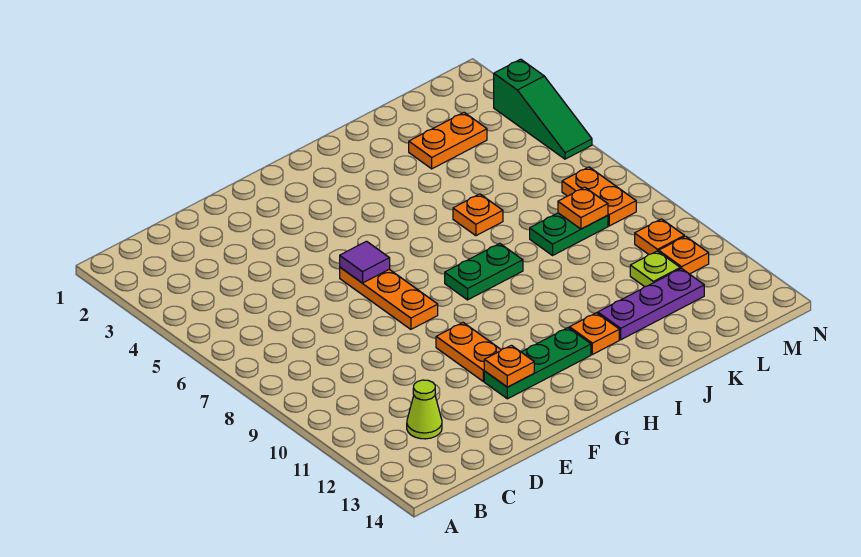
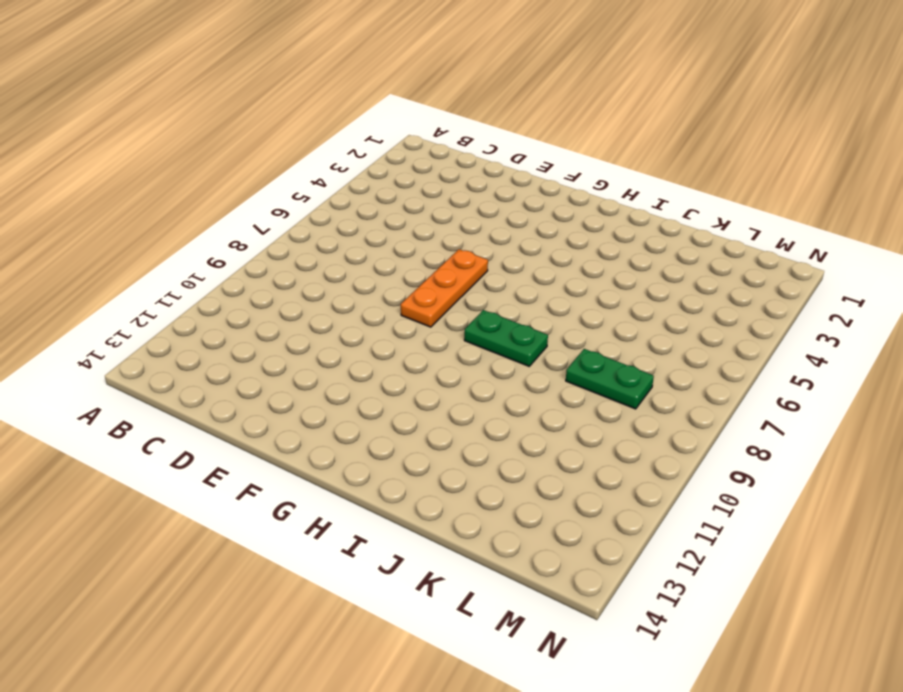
none -> lime 1x1 cone [407,380,442,439]
none -> orange 1x2 plate [436,323,501,381]
none -> green 1x3 plate [484,328,591,399]

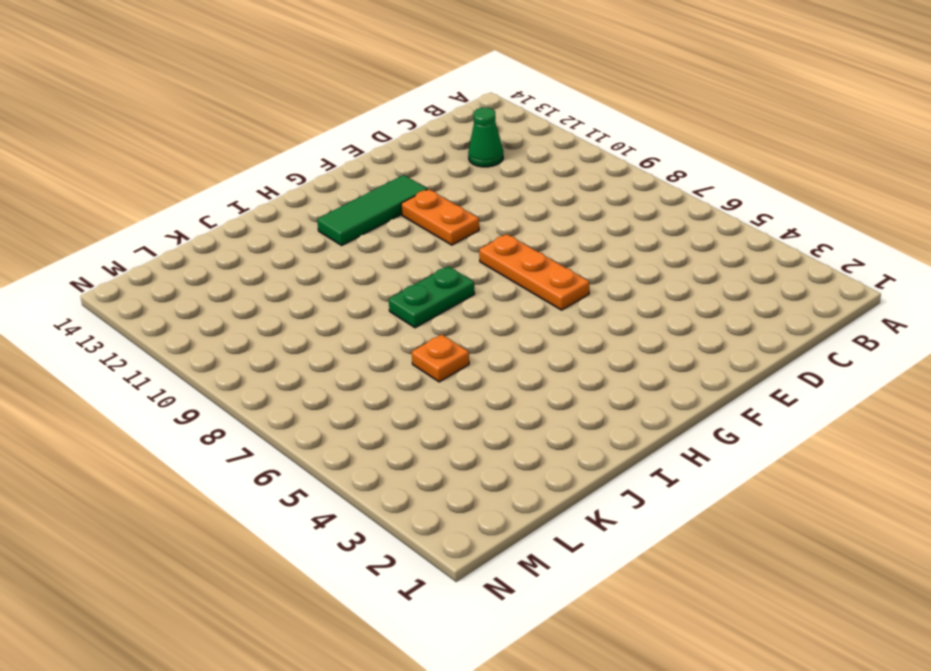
green 1x1 cone [468,108,503,167] -> lime 1x1 cone [407,380,442,439]
green 1x3 tile [317,175,427,245] -> green 1x3 plate [484,328,591,399]
none -> orange 1x1 plate [569,313,619,354]
none -> purple 1x3 plate [598,268,704,340]
none -> orange 1x2 plate [409,113,487,169]

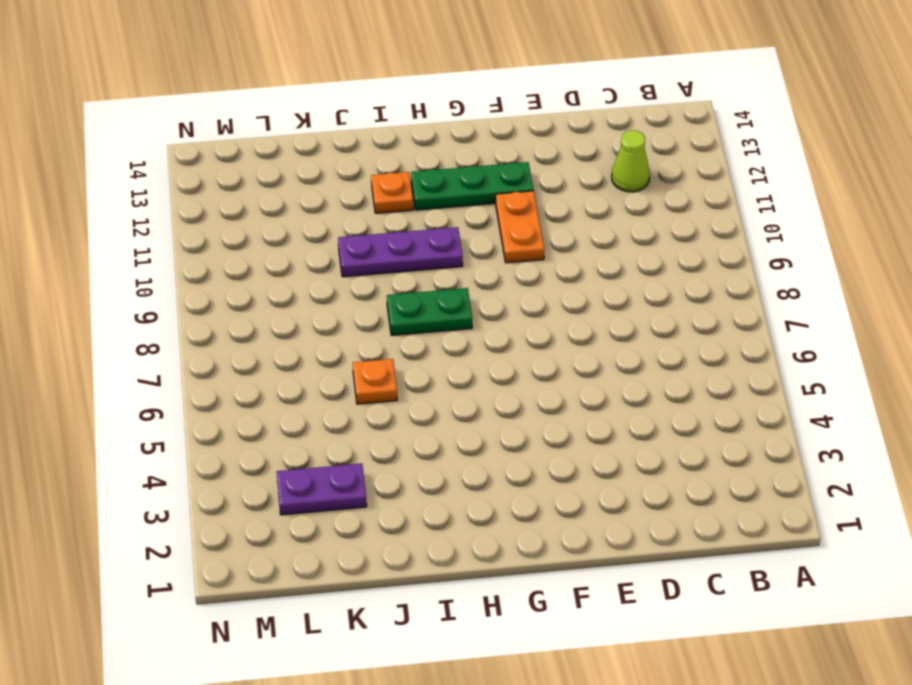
purple 1x3 plate [338,227,463,277] -> purple 1x3 plate moved to [598,268,704,340]
purple 1x2 plate [277,463,367,515] -> orange 1x2 plate [409,113,487,169]
none -> orange 1x3 plate [340,267,438,329]
none -> green 1x2 plate [530,213,608,255]
none -> lime 1x1 plate [630,251,680,287]

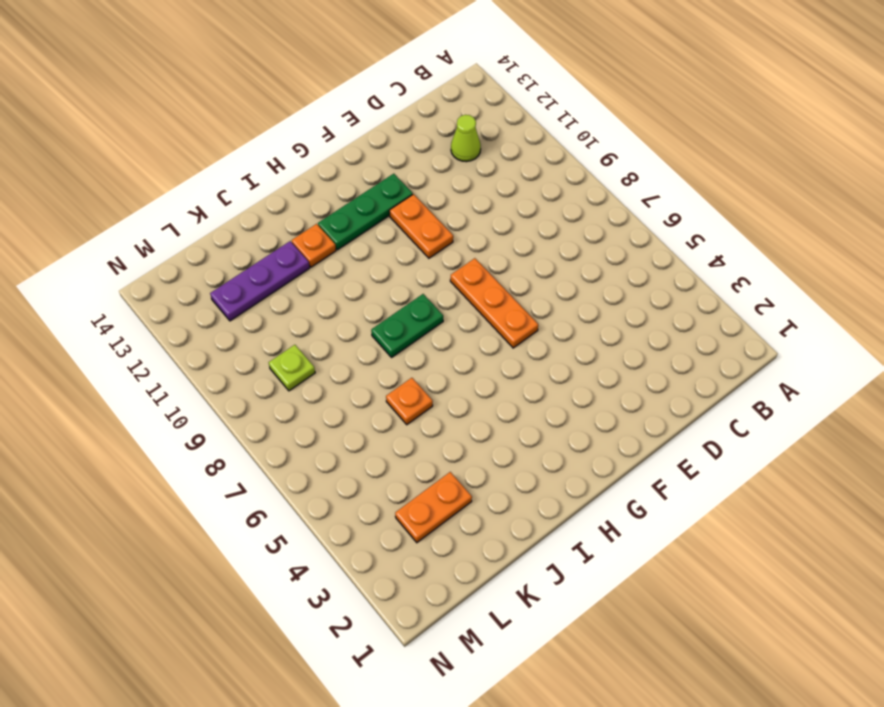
lime 1x1 plate [269,345,315,391] -> lime 1x1 plate moved to [630,251,680,287]
none -> green 1x2 plate [530,213,608,255]
none -> orange 1x2 plate [562,167,636,226]
none -> orange 1x1 plate [635,219,684,254]

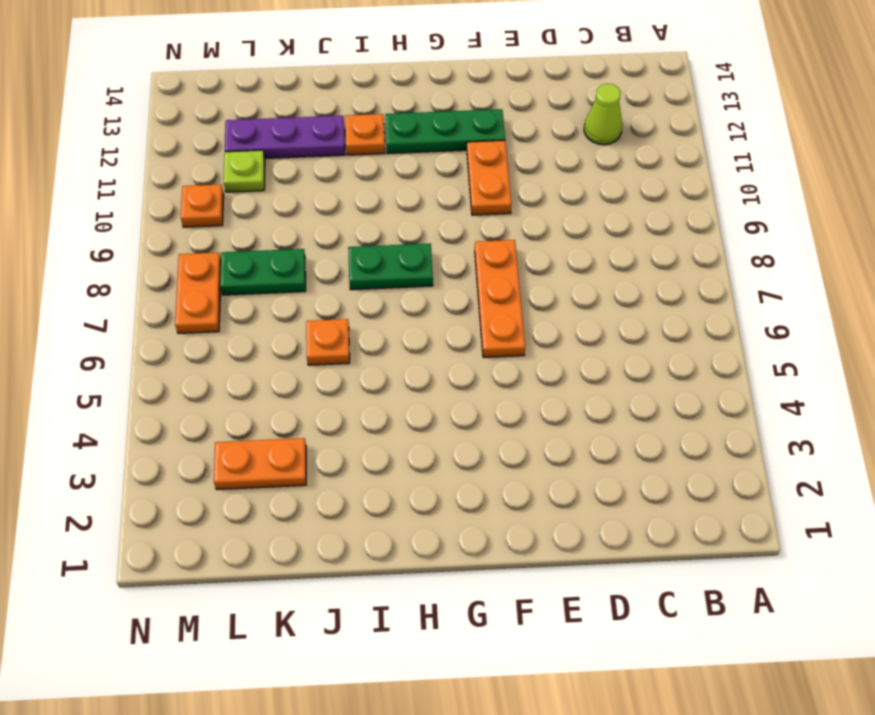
none -> orange 1x1 plate [659,236,709,274]
none -> green 1x3 slope [494,59,592,159]
none -> purple 1x1 tile [340,241,390,283]

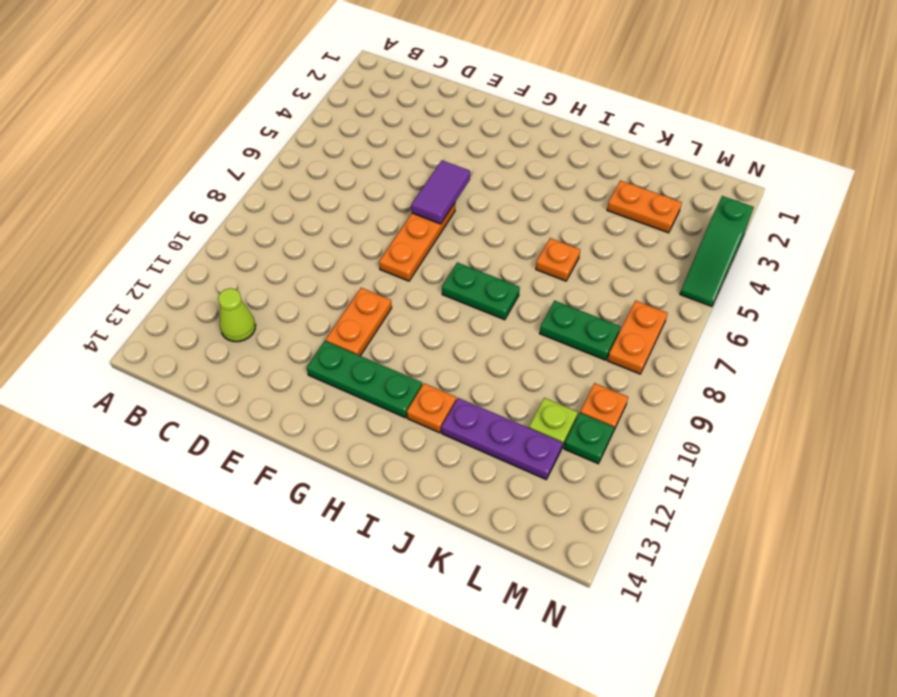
purple 1x2 tile [411,161,470,224] -> purple 1x1 tile [340,241,390,283]
green 1x1 plate [564,413,614,464] -> orange 1x1 plate [659,236,709,274]
none -> orange 1x1 plate [484,345,534,387]
none -> orange 1x1 plate [558,187,608,229]

